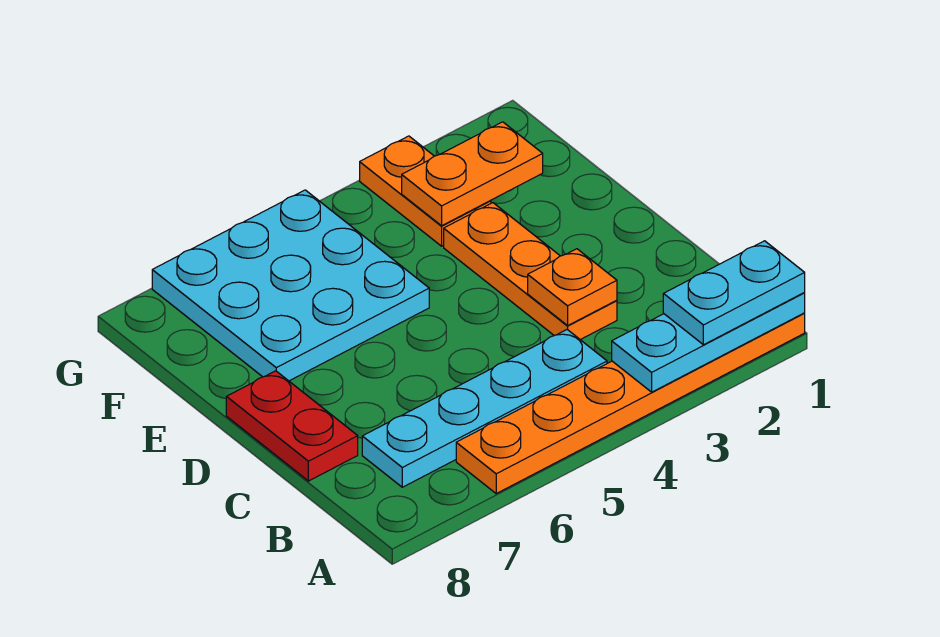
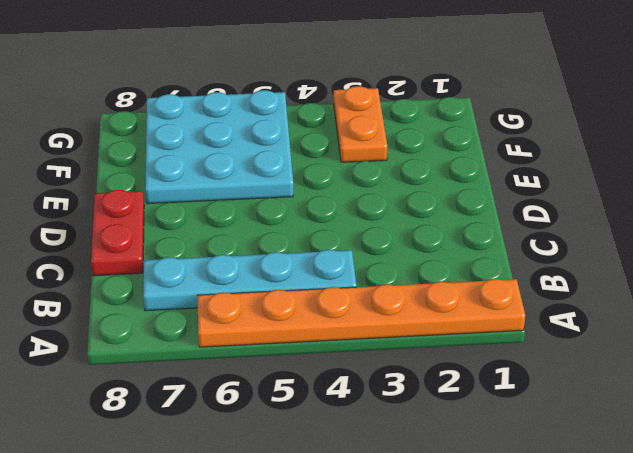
none -> orange 1x3 plate [444,203,617,340]
none -> cyan 1x3 plate [612,293,805,392]

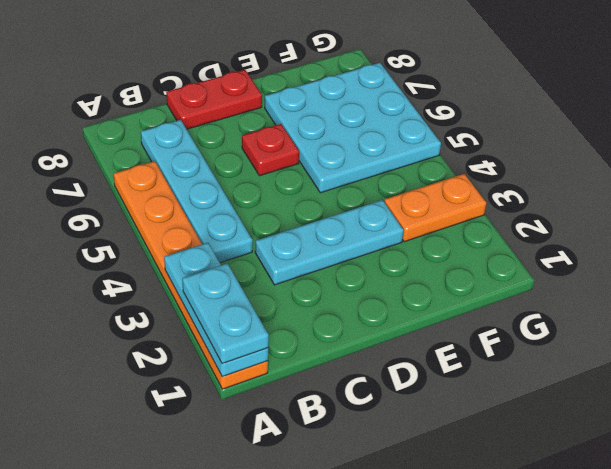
cyan 1x3 plate [255,200,404,285] -> orange 1x3 plate [444,203,617,340]
red 1x1 plate [242,124,299,176] -> none
none -> orange 1x1 plate [528,249,617,325]
none -> orange 1x2 plate [402,122,543,226]

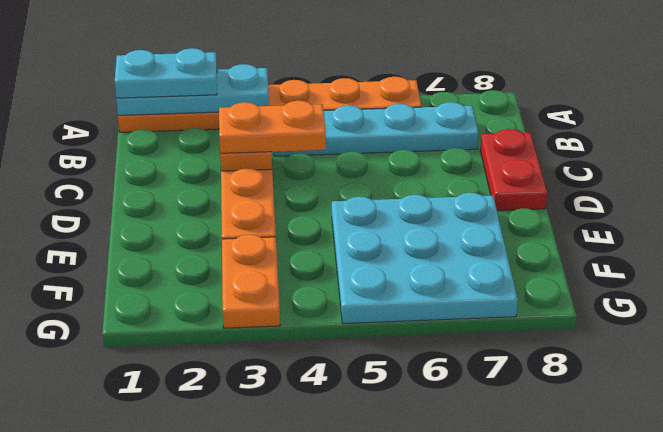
orange 1x2 plate [219,101,326,153] -> orange 1x2 plate moved to [402,122,543,226]

